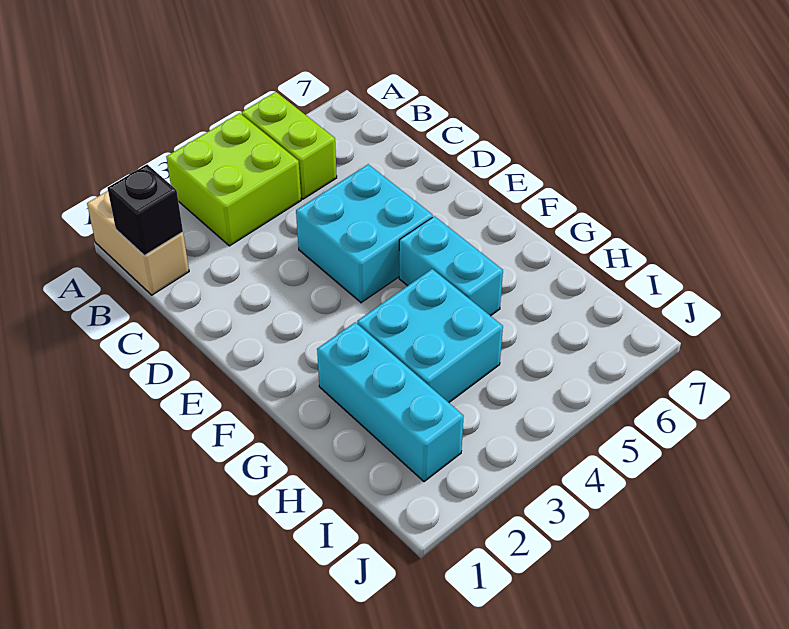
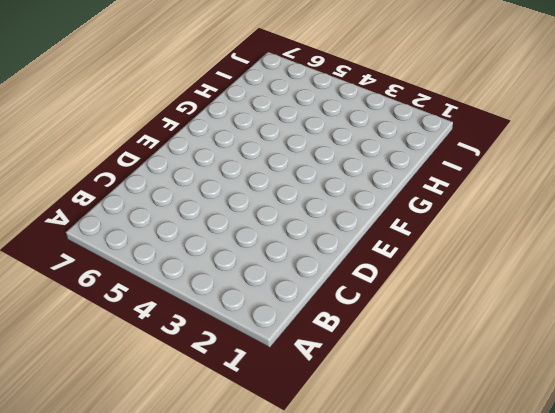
none -> tan 1x2 brick [87,191,189,295]
none -> lime 2x2 brick [166,113,301,246]

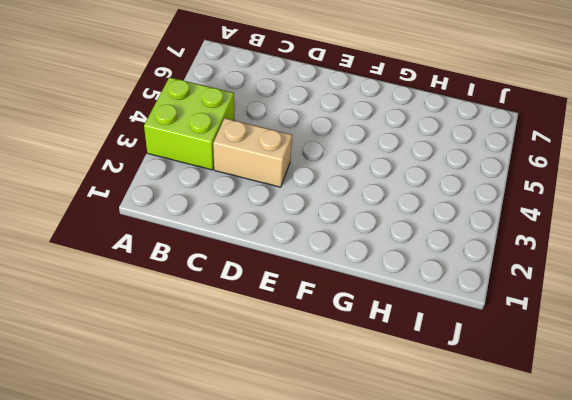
tan 1x2 brick [213,118,292,187] -> tan 1x2 brick moved to [87,191,189,295]
none -> lime 1x2 brick [242,92,337,199]
none -> cyan 2x2 brick [296,164,433,303]

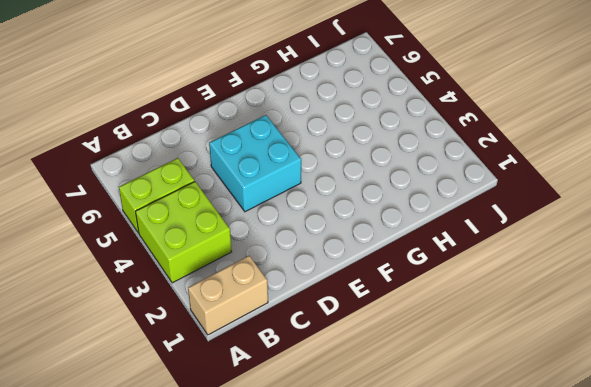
none -> cyan 1x2 brick [399,216,503,316]
none -> cyan 1x3 brick [317,322,464,482]

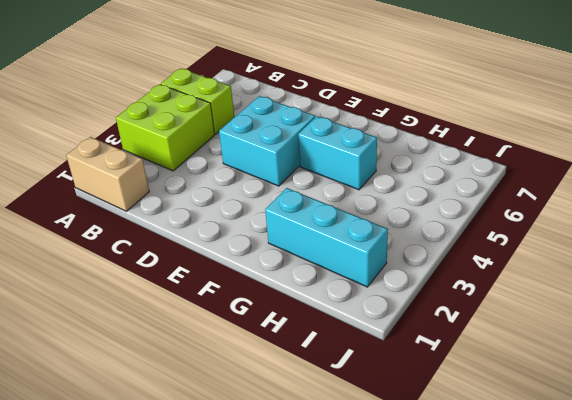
none -> cyan 2x2 brick [357,269,503,403]
none -> black 1x1 brick [107,164,183,255]

